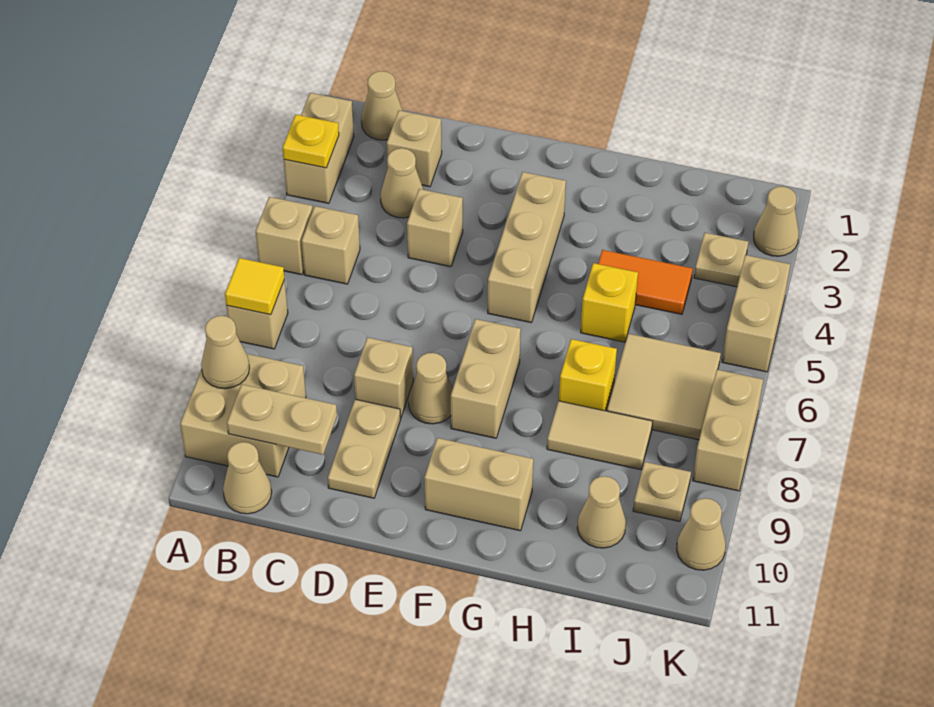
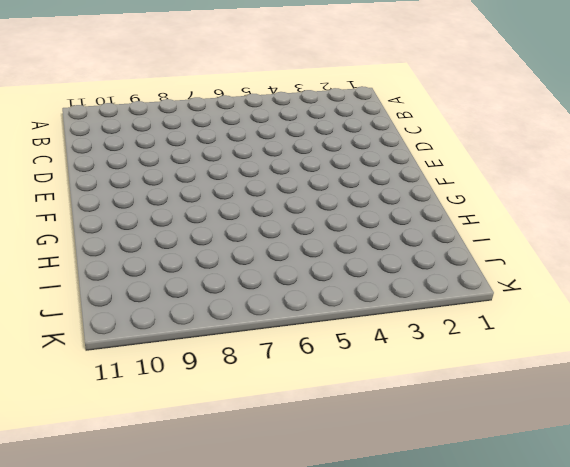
none -> tan 1x2 brick [284,93,354,203]
none -> tan 1x1 brick [256,197,313,275]
none -> tan 1x1 brick [226,280,288,349]
none -> tan 2x2 brick [180,354,306,477]

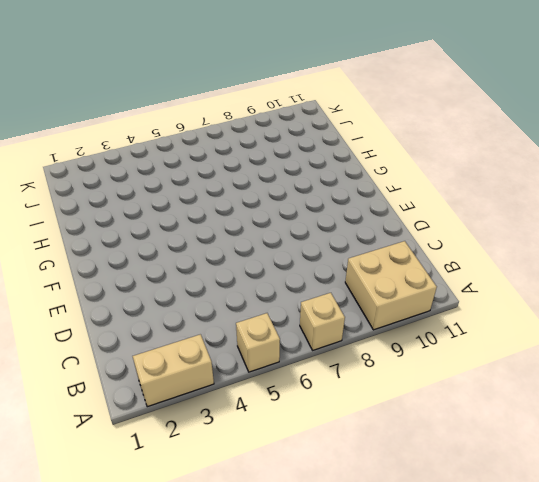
none -> tan 1x1 cone [361,71,403,140]
none -> tan 1x1 brick [302,206,360,284]
none -> tan 1x1 cone [223,442,272,514]
none -> tan 1x1 brick [387,110,442,187]

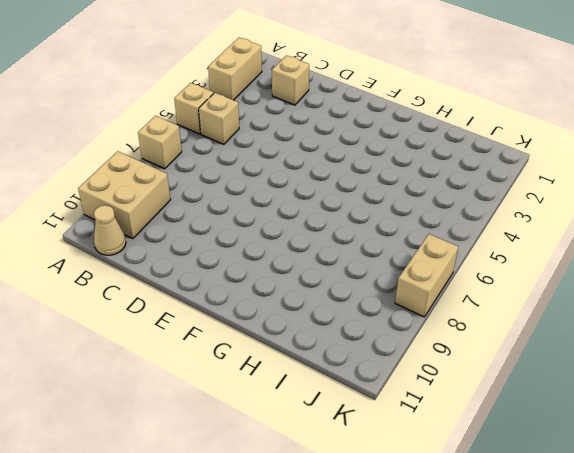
none -> tan 1x1 cone [361,71,403,140]
none -> tan 1x1 cone [381,148,423,218]
none -> tan 1x1 brick [407,189,463,267]
none -> tan 1x1 brick [354,338,413,418]

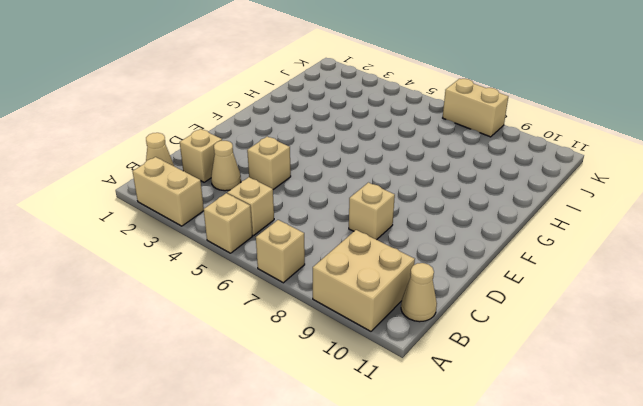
none -> tan 1x2 plate [328,399,401,498]
none -> tan 1x1 cone [409,353,453,424]
none -> tan 1x3 brick [488,172,566,323]
none -> tan 1x2 brick [451,319,521,438]

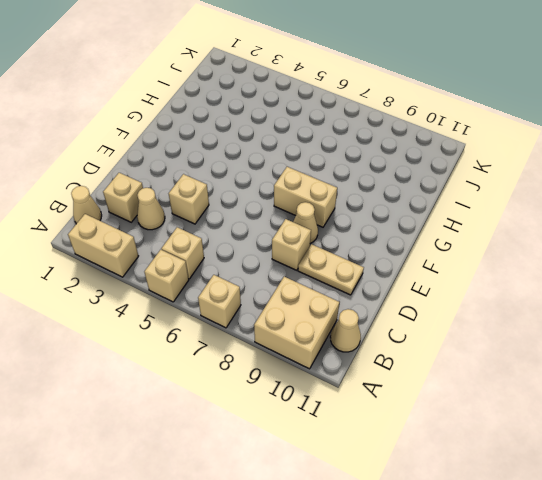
none -> tan 1x3 brick [488,172,566,323]
none -> tan 1x2 brick [424,438,533,531]
none -> orange 1x2 tile [598,250,693,314]
none -> yellow 1x1 brick [581,263,638,342]

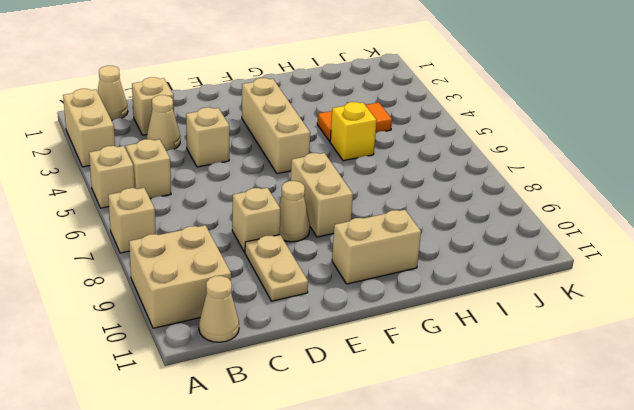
none -> yellow 1x1 brick [559,339,617,411]
none -> tan 1x2 tile [547,401,653,470]
none -> tan 2x2 tile [607,334,721,440]
none -> tan 1x1 cone [577,476,626,548]

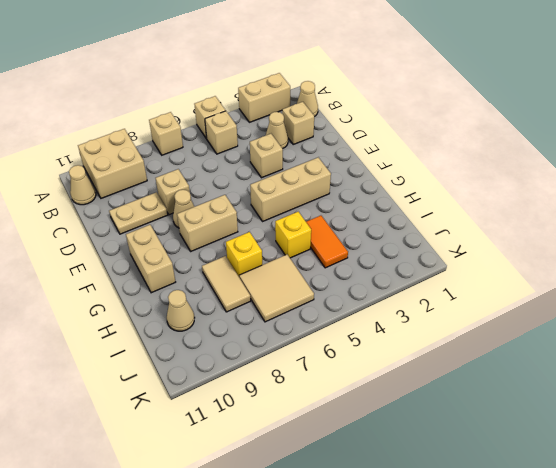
none -> tan 1x1 plate [694,233,748,287]
none -> tan 1x1 plate [633,462,691,522]
none -> tan 1x1 cone [754,186,799,256]
none -> tan 1x2 brick [722,255,790,372]

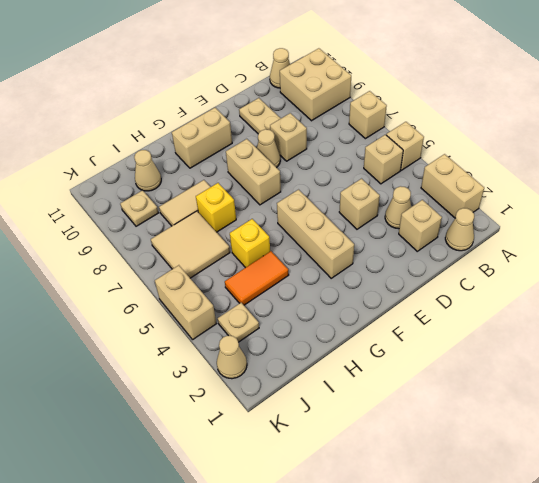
none -> tan 1x2 brick [693,370,763,491]
none -> tan 1x1 cone [677,498,726,570]
none -> yellow 1x1 plate [283,115,339,168]
none -> yellow 1x1 tile [225,258,284,315]

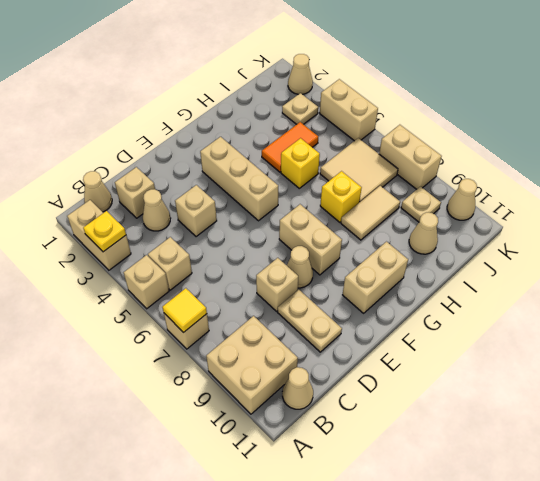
none -> tan 1x1 cone [201,316,249,389]
none -> tan 1x2 plate [227,384,337,455]

